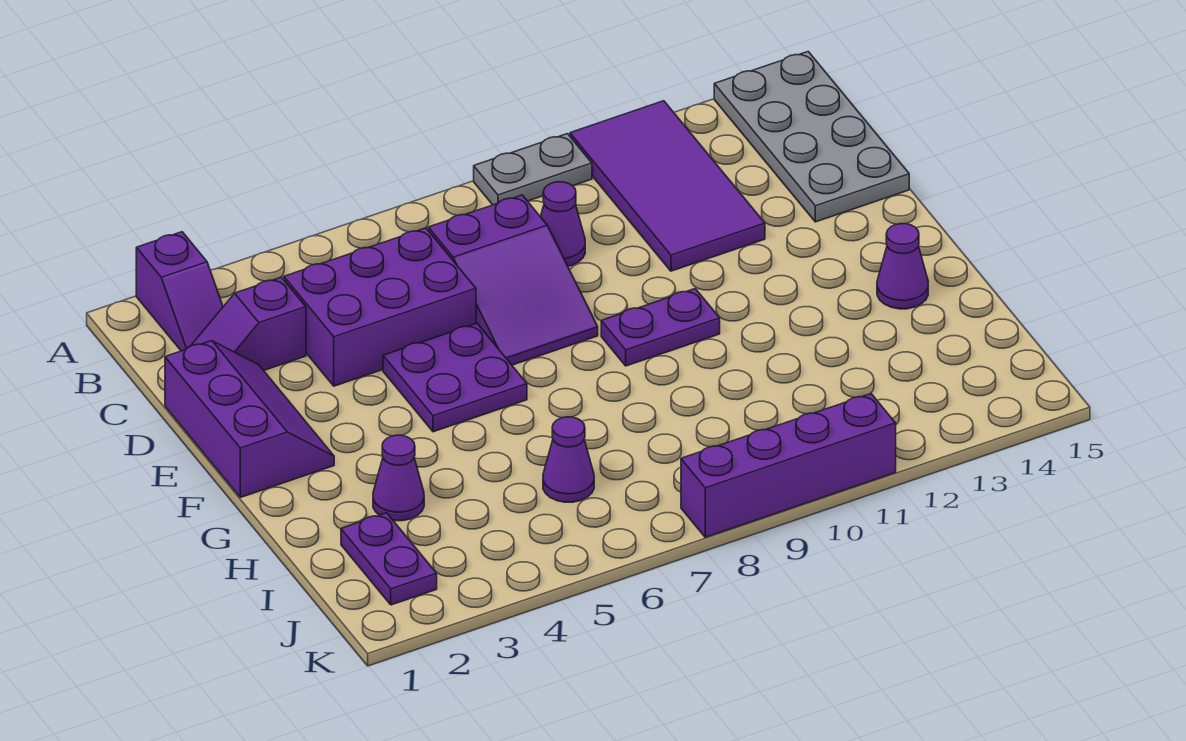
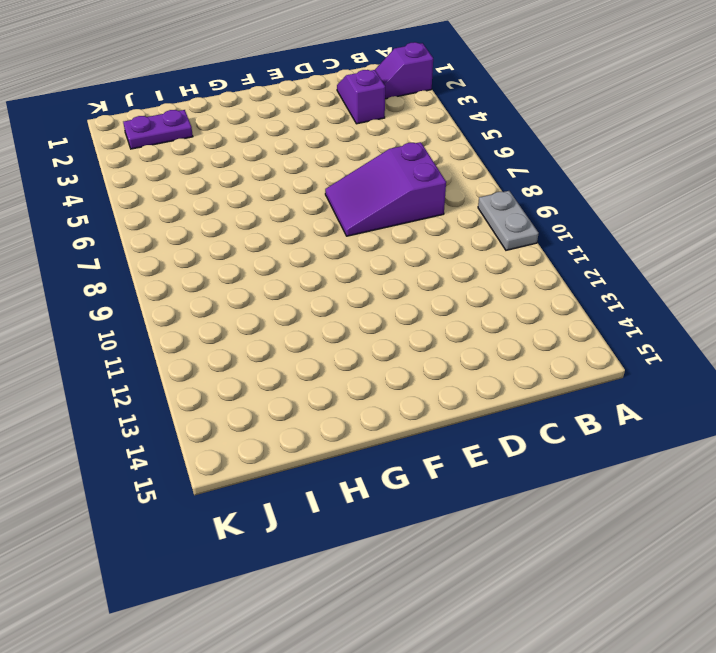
none -> purple 2x4 tile [570,101,765,271]
none -> grey 2x4 plate [714,52,909,222]
none -> purple 2x3 brick [284,228,476,386]

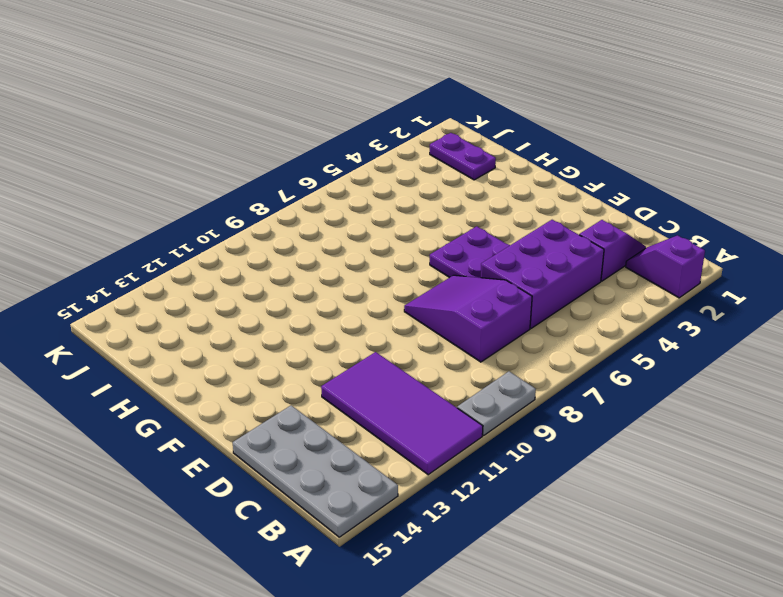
none -> purple 1x1 cone [541,182,585,266]
none -> purple 2x3 slope [165,341,334,497]
none -> purple 1x2 plate [601,289,720,366]

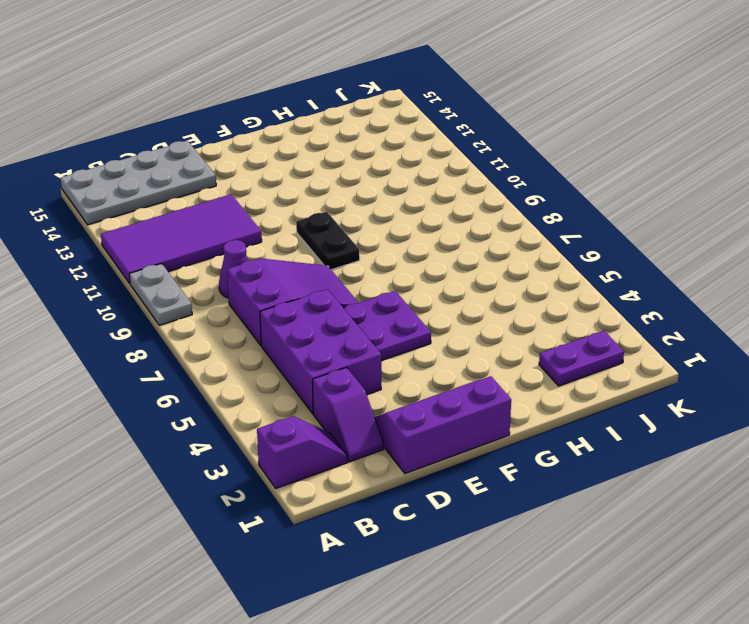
black 1x2 plate [296,212,360,270] -> purple 1x2 plate [601,289,720,366]
none -> purple 1x1 cone [877,224,928,309]
none -> purple 1x1 cone [373,435,424,521]
none -> purple 1x1 cone [543,417,594,502]

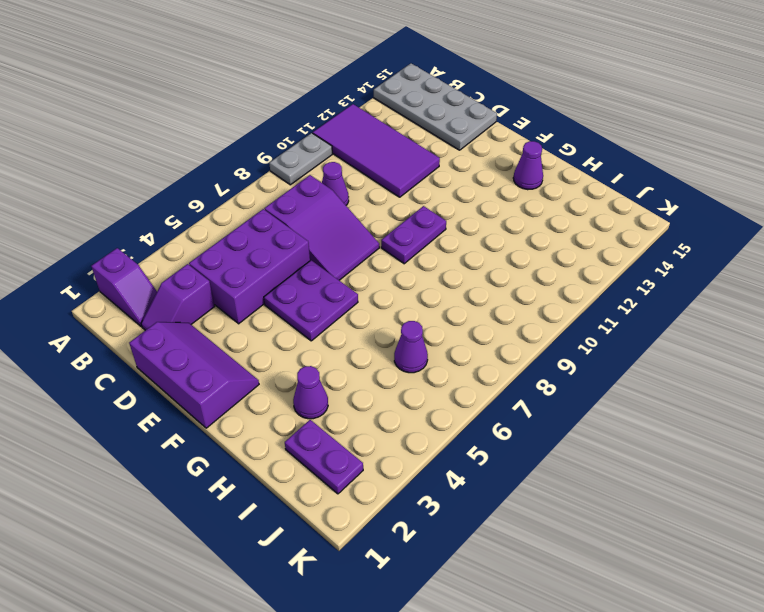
none -> purple 1x4 brick [681,394,896,537]

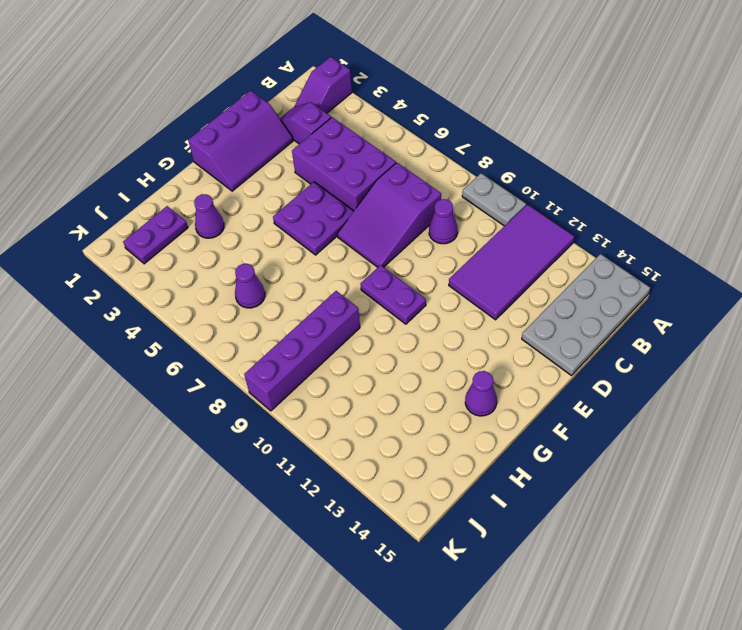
purple 1x4 brick [244,291,360,411] -> purple 1x4 brick turned to [681,394,896,537]

